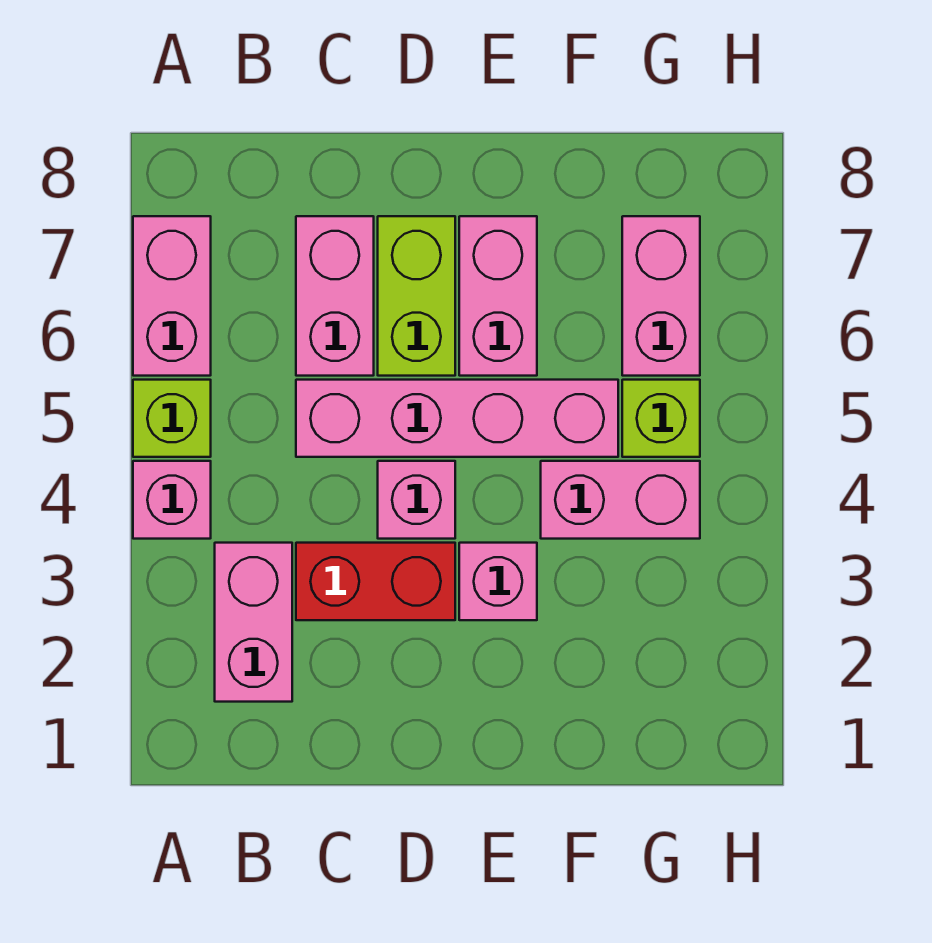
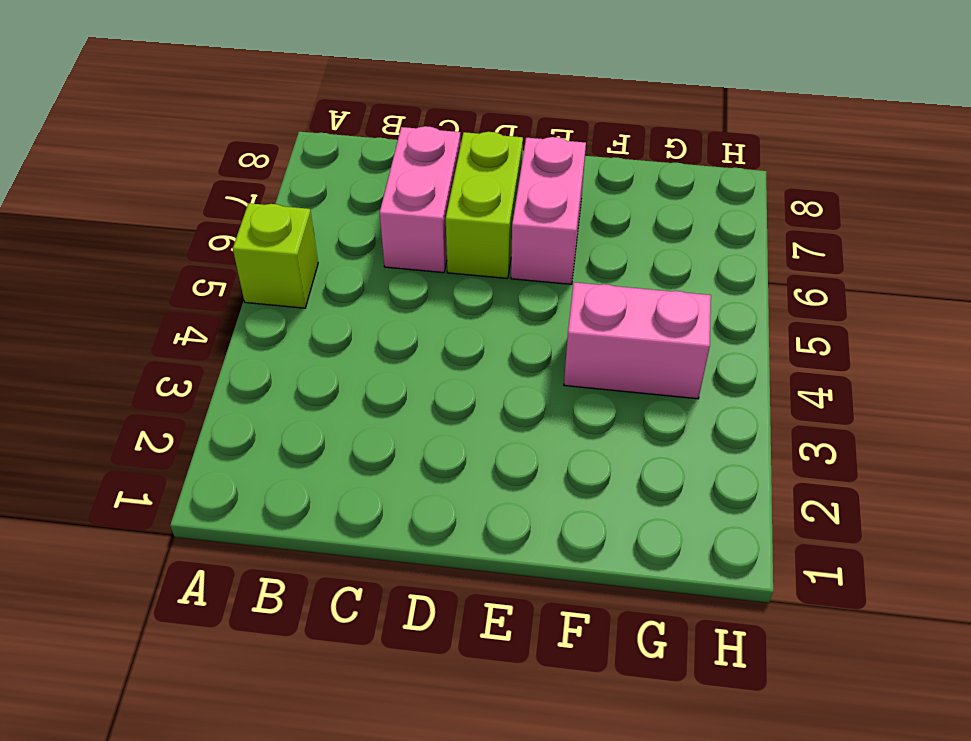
none -> pink 1x1 brick [133,461,211,539]
none -> pink 1x2 brick [133,216,211,376]
none -> pink 1x2 brick [215,543,292,702]

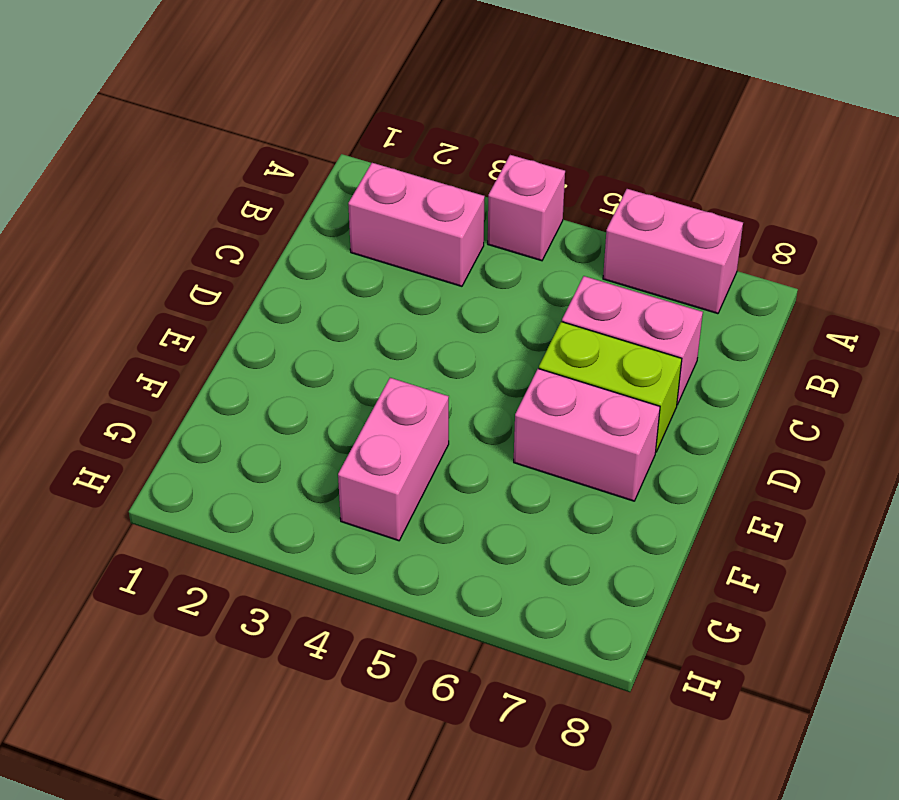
none -> lime 1x1 brick [133,380,211,457]
none -> red 1x2 brick [296,543,455,620]
none -> pink 1x4 brick [296,380,618,457]

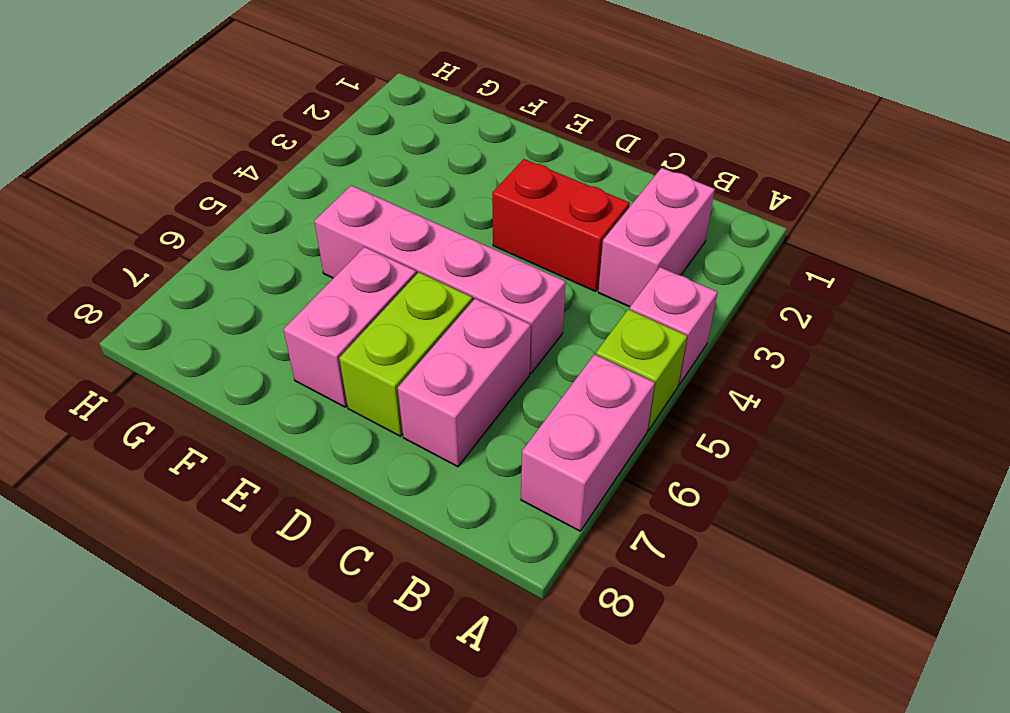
none -> pink 1x1 brick [378,461,455,539]
none -> pink 1x1 brick [459,543,537,620]
none -> pink 1x2 brick [541,461,700,539]

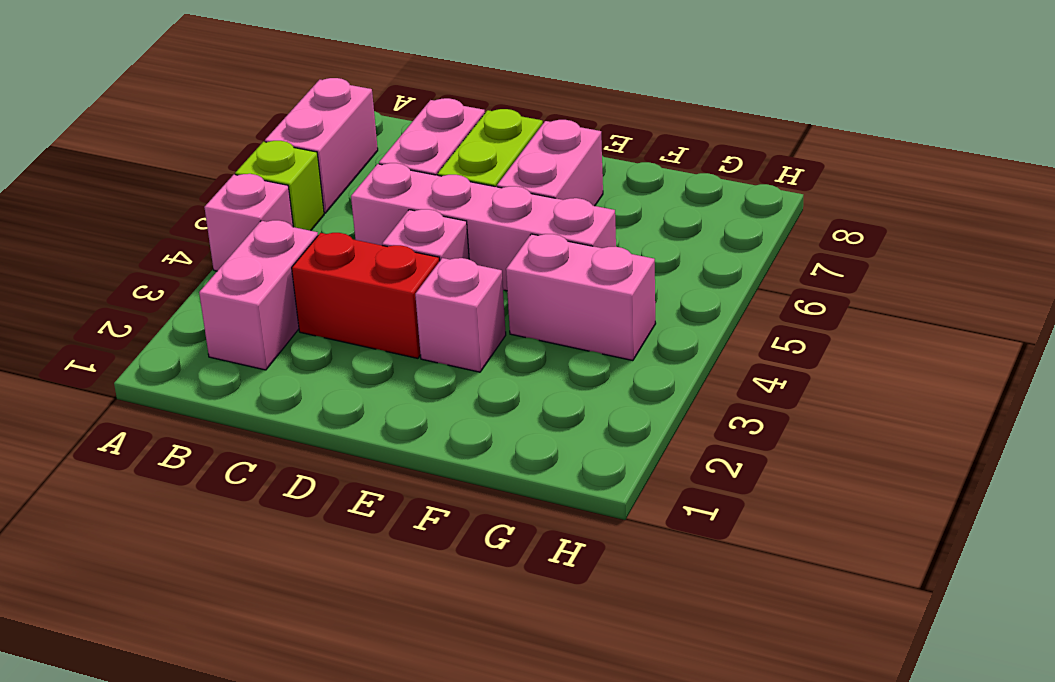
none -> lime 1x1 brick [622,380,700,457]
none -> pink 1x2 brick [622,216,700,376]

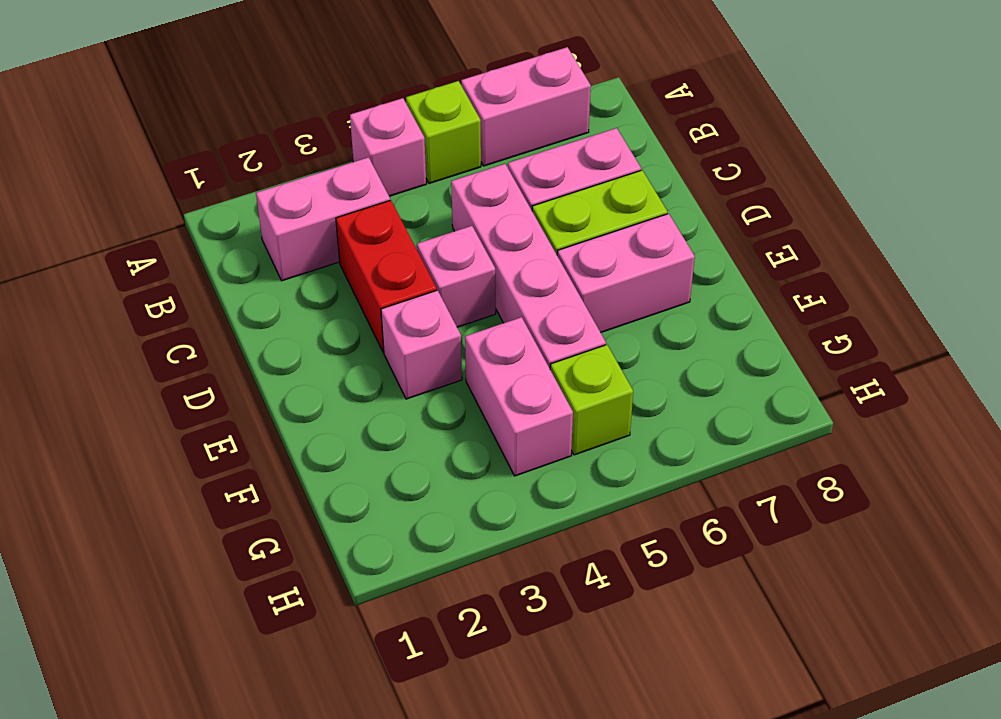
none -> pink 1x2 brick [622,216,700,376]

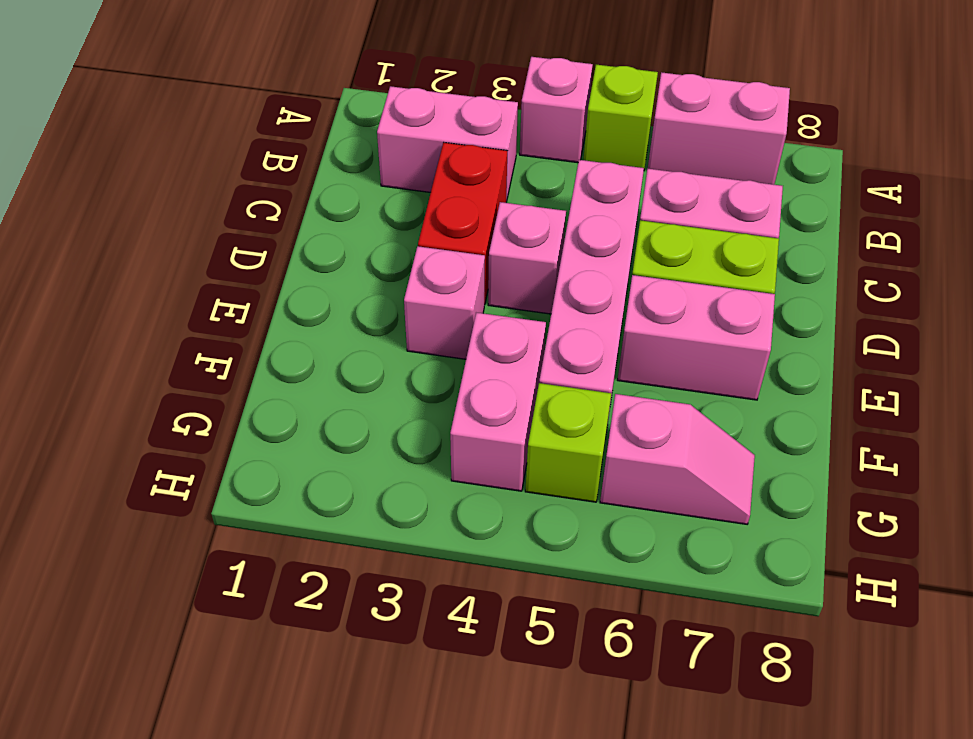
pink 1x2 slope [600,394,755,524] -> pink 1x2 brick [622,216,700,376]

